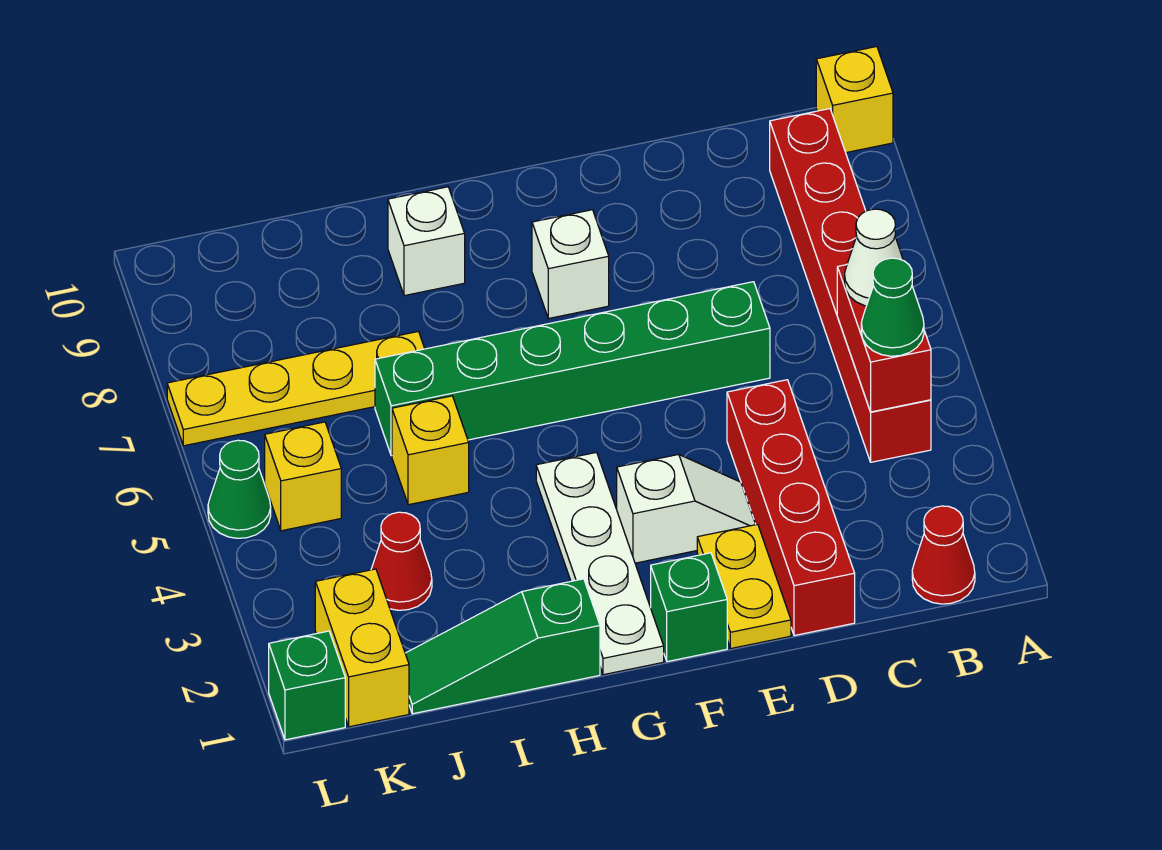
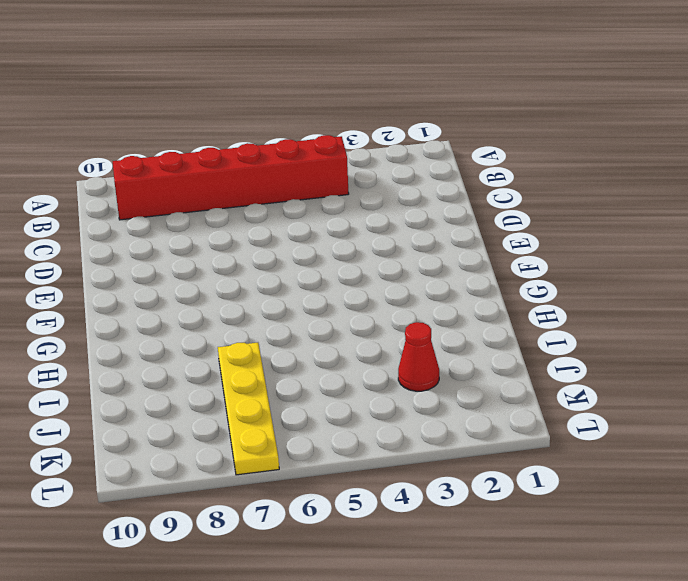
none -> yellow 1x1 brick [816,47,893,153]
none -> red 1x1 cone [912,506,975,604]
none -> red 1x4 brick [727,380,855,636]

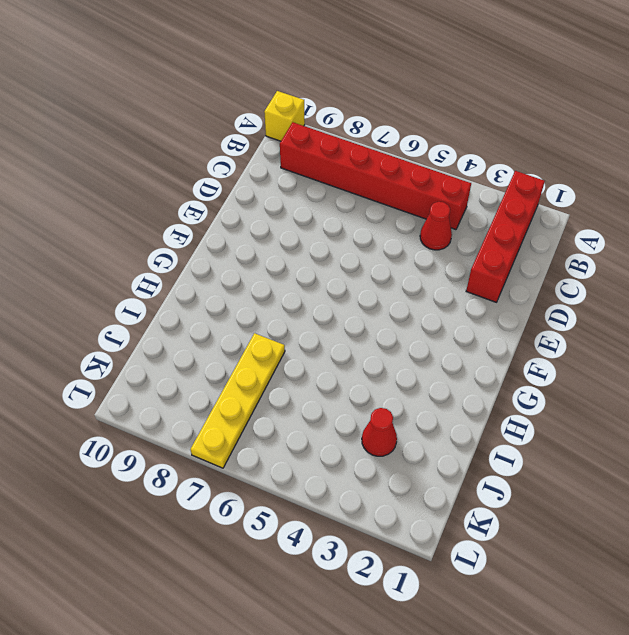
red 1x4 brick [466,171,545,302] -> red 1x4 brick turned to [727,380,855,636]
red 1x1 cone [420,202,452,250] -> red 1x1 cone moved to [912,506,975,604]
none -> green 1x6 brick [375,282,770,456]
none -> yellow 1x2 plate [697,524,791,648]
none -> white 1x2 slope [617,454,756,563]

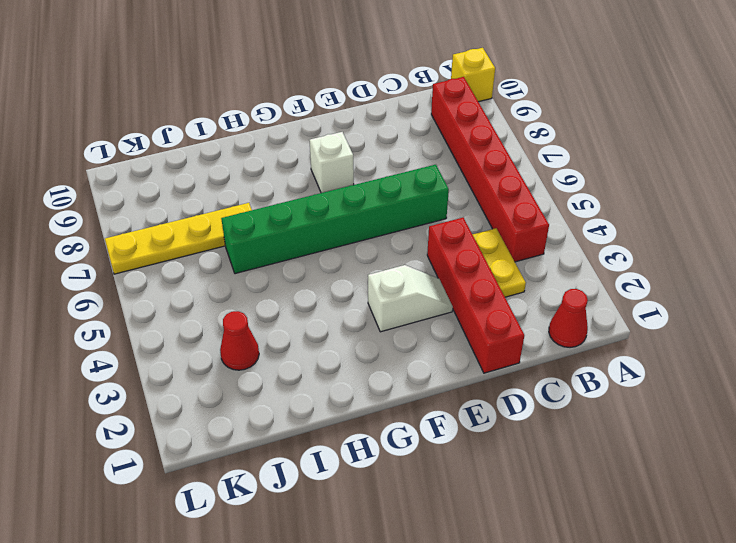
yellow 1x2 plate [473,228,526,297] -> yellow 1x2 plate moved to [697,524,791,648]
none -> green 1x1 brick [651,553,727,662]
none -> white 1x4 plate [536,452,664,675]
none -> green 1x3 slope [405,579,600,714]

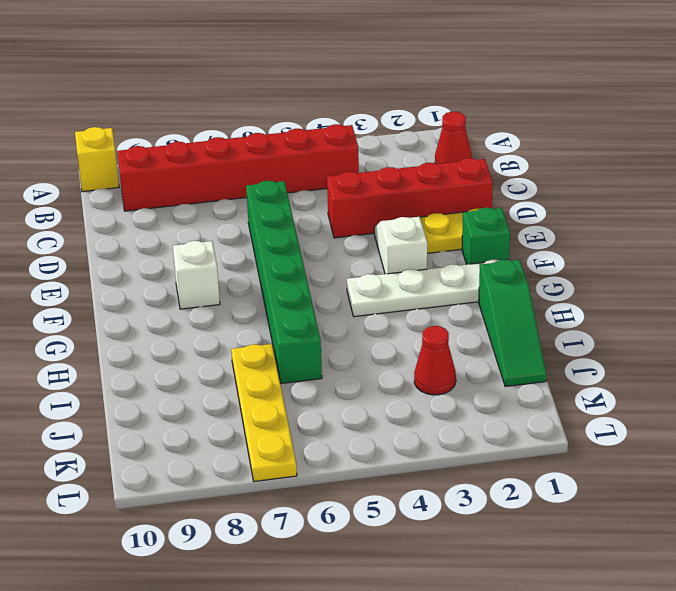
none -> white 1x1 brick [388,187,465,296]
none -> yellow 1x1 brick [392,396,469,505]
none -> yellow 1x2 brick [315,569,409,727]

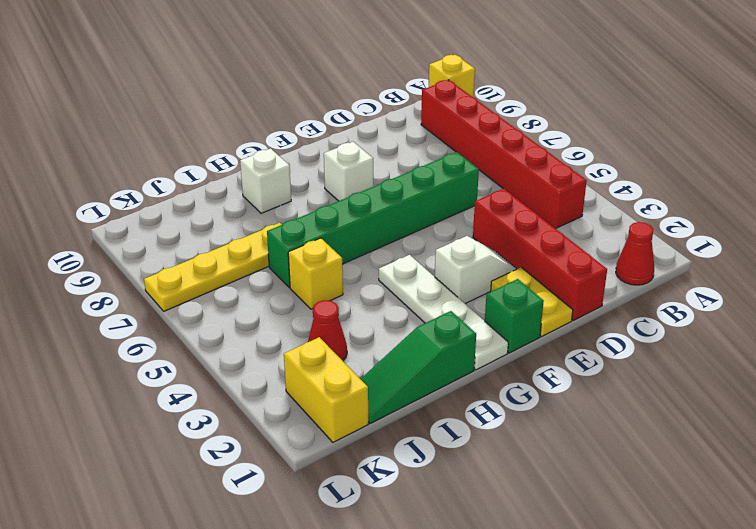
none -> yellow 1x1 brick [265,422,341,531]
none -> green 1x1 brick [269,631,345,740]
none -> green 1x1 cone [208,440,271,538]

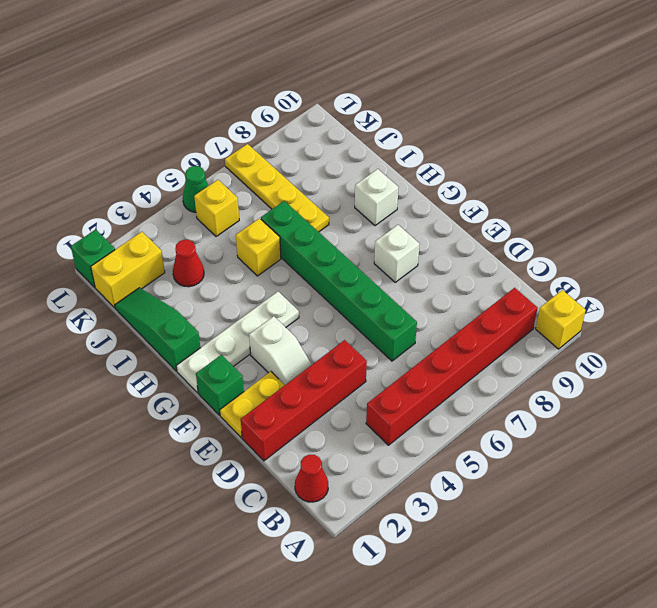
none -> red 1x2 brick [837,265,931,412]
none -> green 1x1 cone [861,258,924,356]
none -> white 1x1 cone [845,209,903,306]

